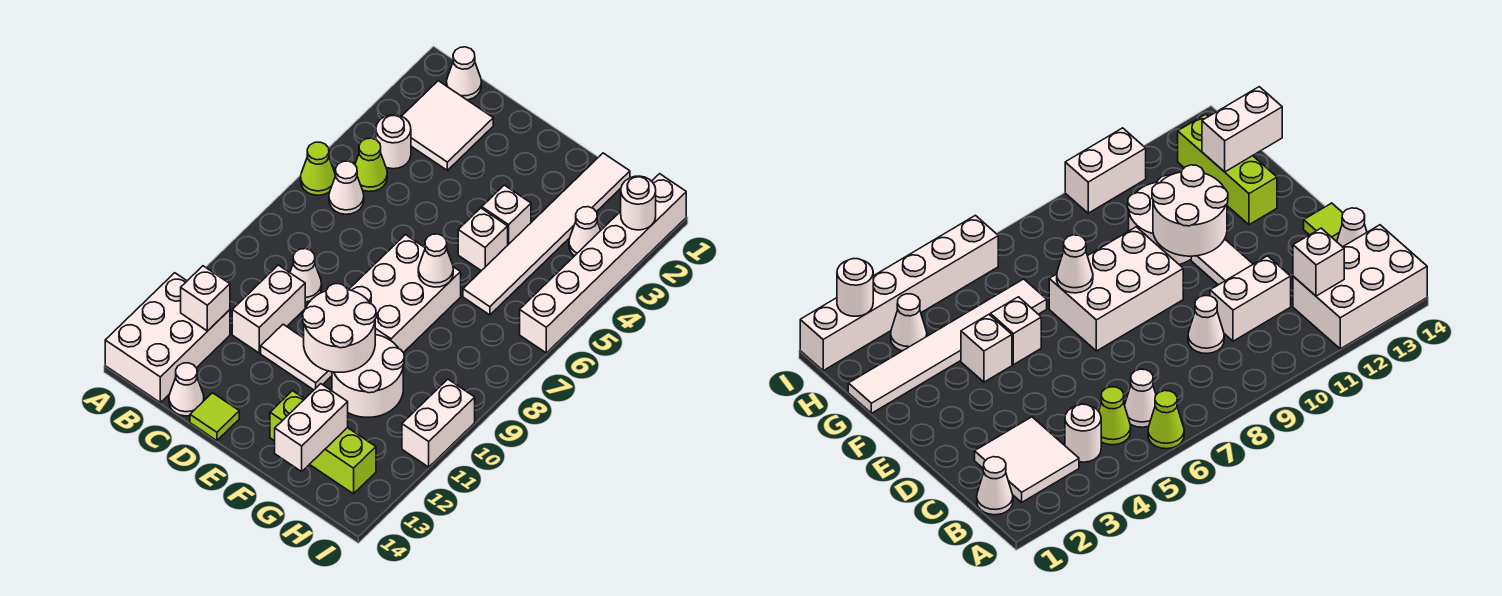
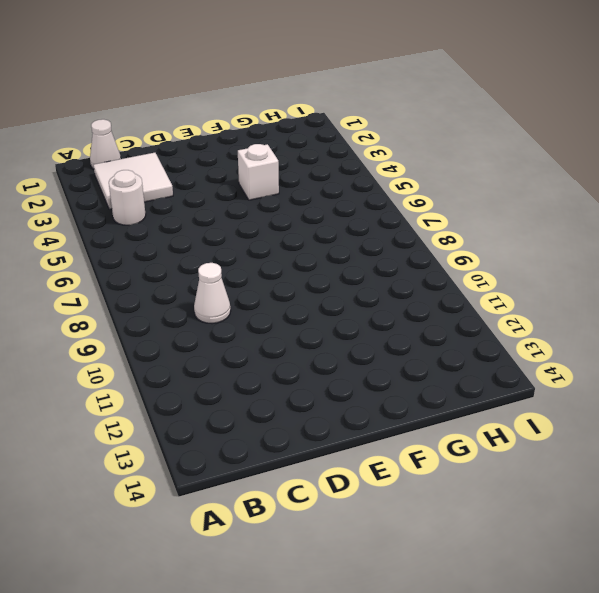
none -> lime 1x1 cone [301,142,335,195]
none -> white 2x3 brick [105,273,230,402]
none -> lime 1x1 cone [355,138,387,191]

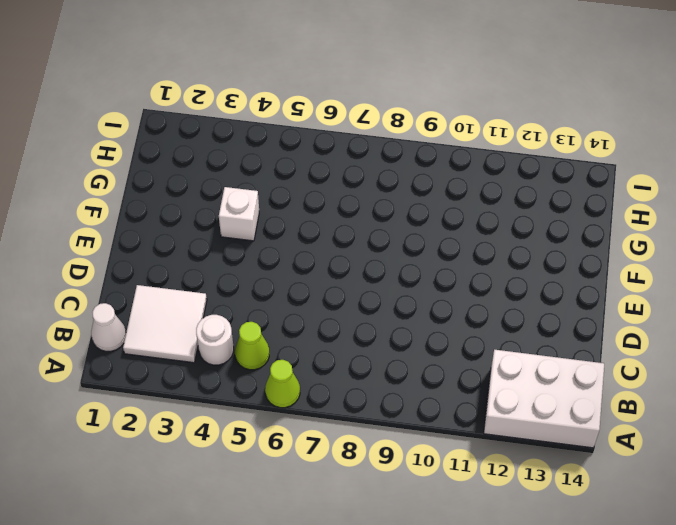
none -> white 1x1 cone [329,161,364,214]
none -> white 1x1 cone [290,249,322,302]
none -> white 1x2 brick [232,265,305,353]

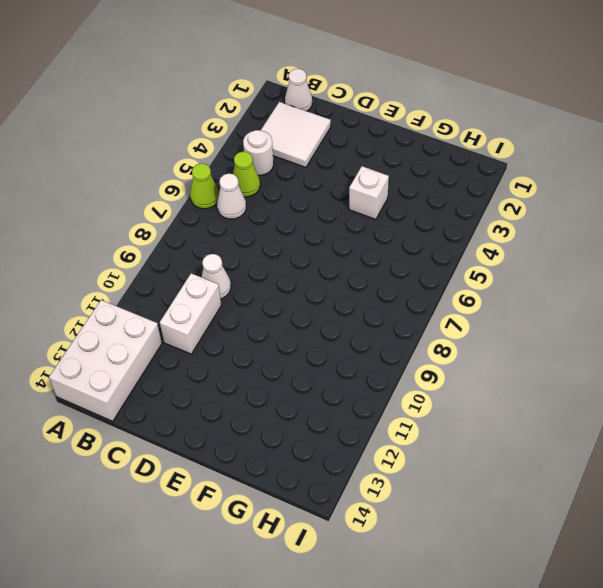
none -> white 1x1 cone [169,363,204,416]
none -> white 1x2 tile [261,324,332,390]
none -> lime 1x1 tile [190,393,239,441]

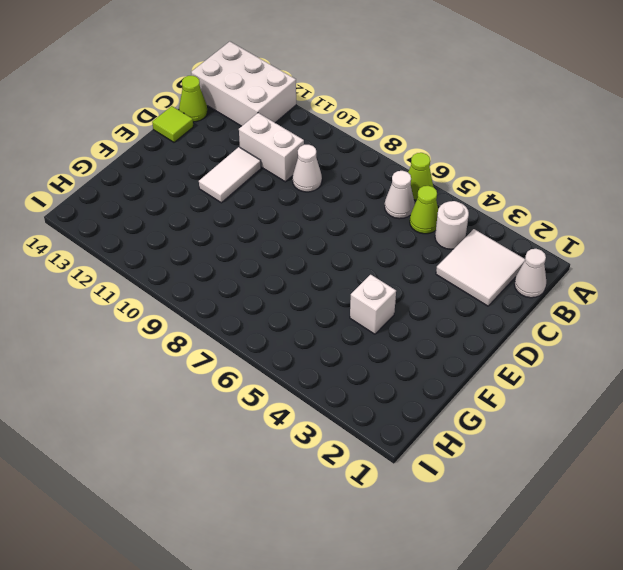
lime 1x1 cone [179,76,207,122] -> white 1x1 cone [169,363,204,416]
none -> white 2x3 brick [349,235,461,353]
none -> white 1x1 brick [458,208,508,271]
none -> white 2x2 round brick [332,335,404,417]

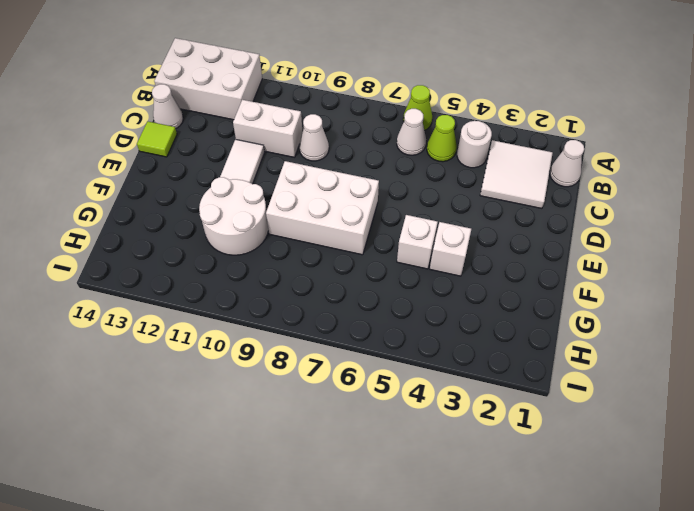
none -> lime 1x3 brick [270,391,376,494]
none -> white 1x6 tile [463,153,630,315]
none -> white 1x1 cone [569,207,601,256]

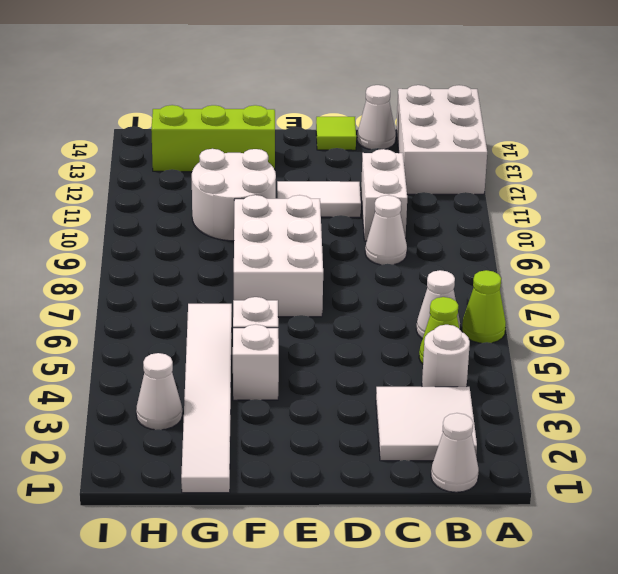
none -> white 1x6 brick [520,174,686,353]
none -> white 1x2 brick [402,379,475,467]
none -> white 1x1 brick [181,266,230,331]

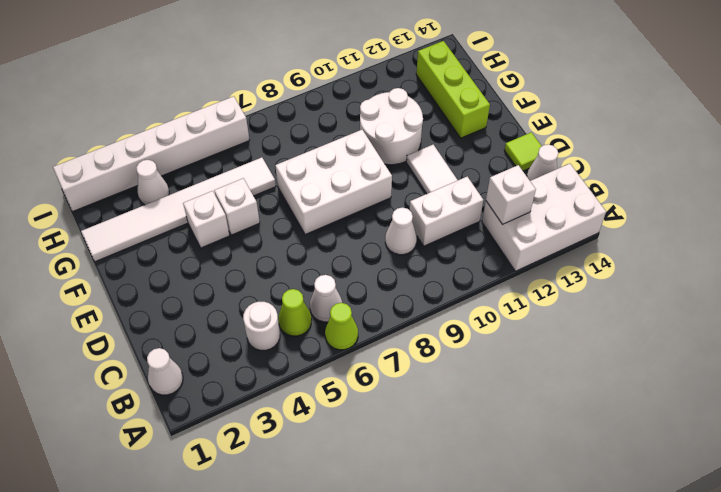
none -> white 2x2 tile [402,81,493,170]
none -> white 1x2 brick [402,379,475,467]
none -> white 2x2 round brick [303,284,376,372]

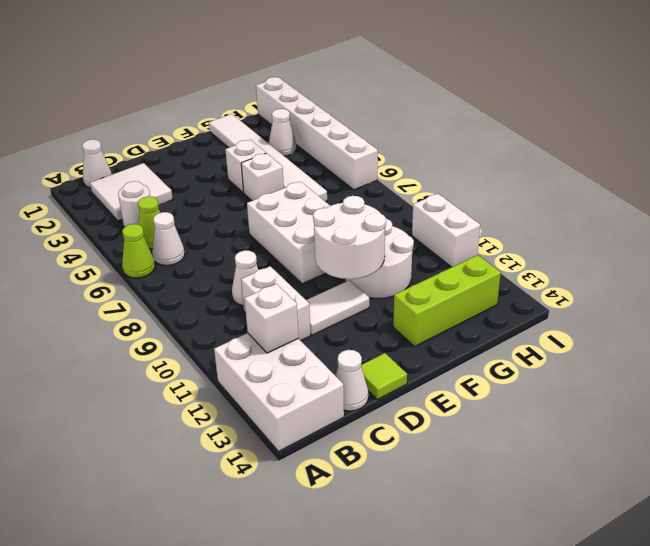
none -> white 1x1 cone [418,234,453,287]
none -> white 1x2 brick [275,384,348,472]
none -> white 1x1 round brick [621,176,656,230]

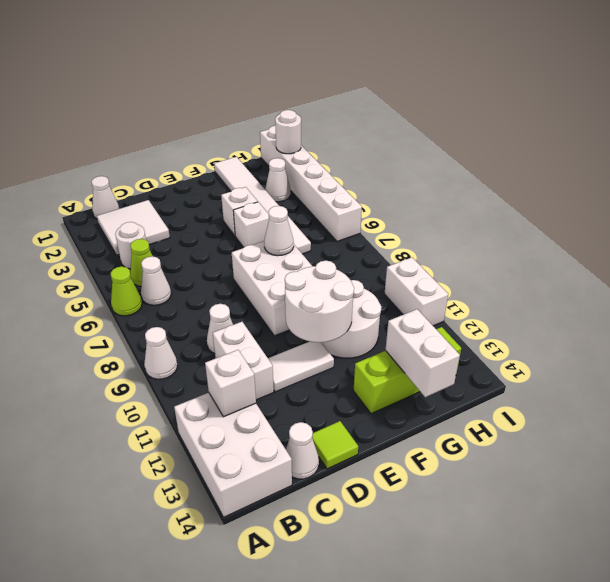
white 1x1 cone [144,327,177,379] -> none

